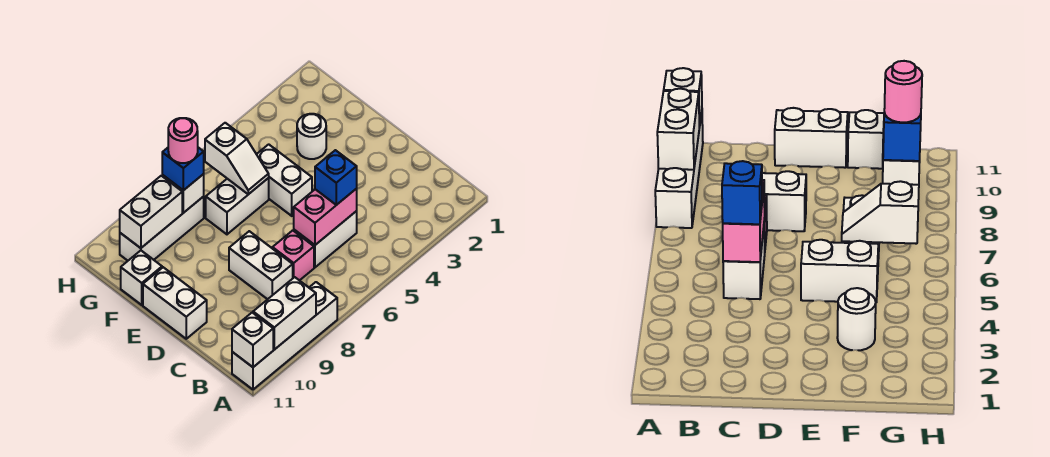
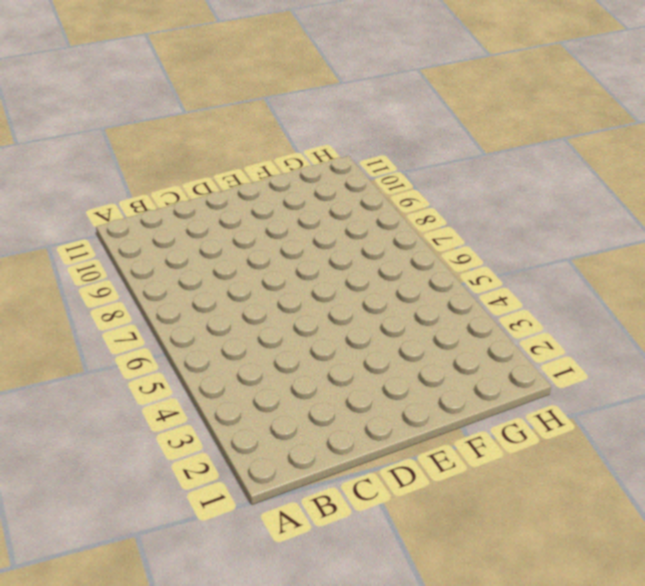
none -> white 1x4 brick [232,282,337,390]
none -> white 1x2 brick [294,211,357,267]
none -> pink 1x1 brick [273,230,314,281]

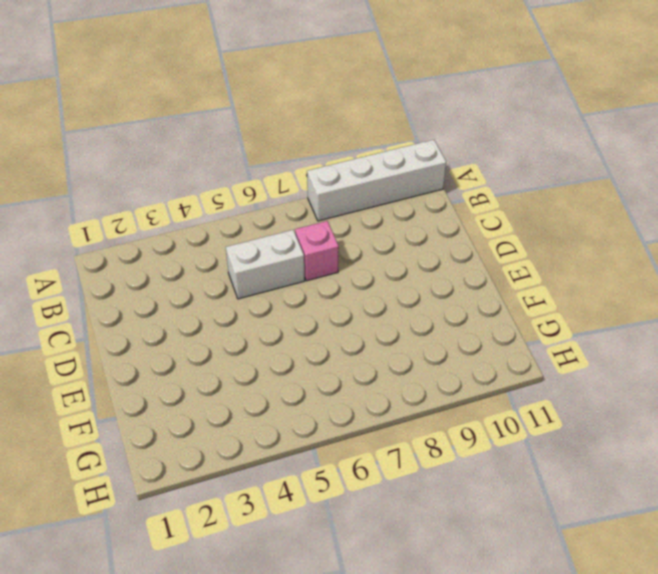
none -> white 1x2 brick [229,231,293,299]
none -> white 1x2 brick [143,267,207,339]
none -> white 1x2 brick [257,144,312,216]

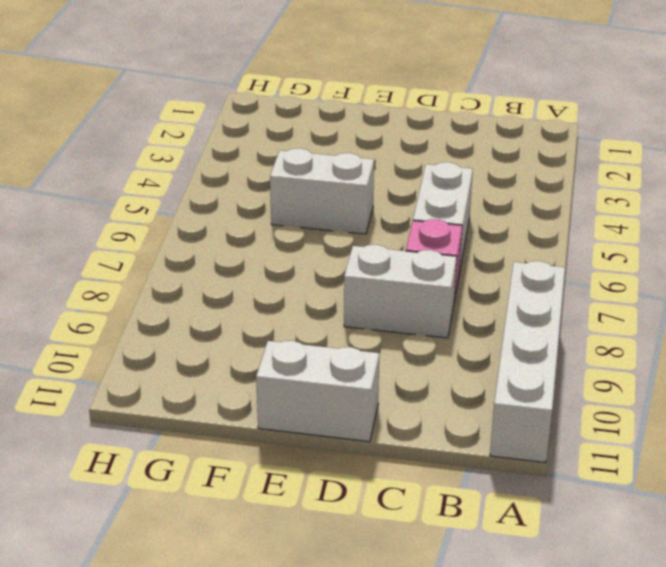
none -> white 1x1 round brick [297,114,326,159]
none -> white 1x2 brick [206,178,269,234]
none -> white 1x1 brick [121,251,162,305]

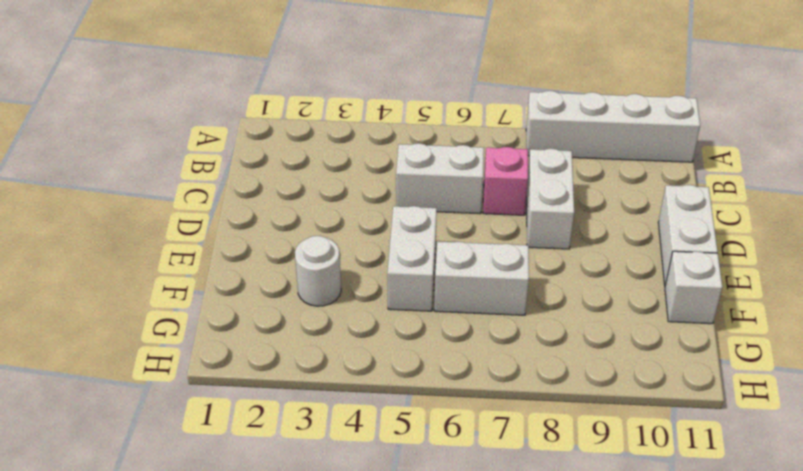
none -> white 1x3 brick [120,197,204,261]
none -> white 1x2 brick [253,277,316,350]
none -> white 1x1 brick [232,313,273,367]

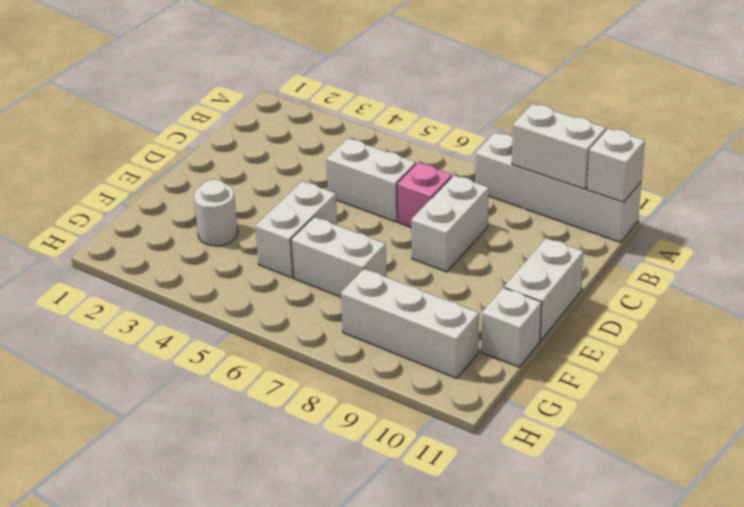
none -> pink 1x2 brick [294,189,357,245]
none -> white 1x2 slope [205,123,269,194]
none -> white 1x1 brick [162,174,204,213]

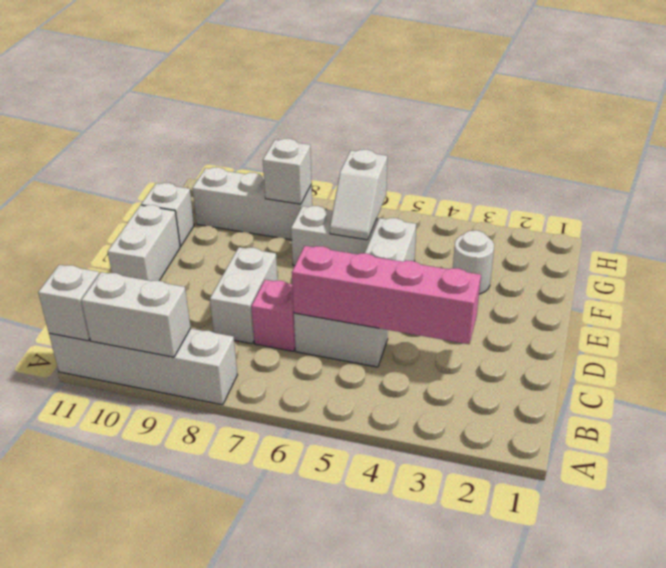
pink 1x4 brick [292,246,481,344] -> pink 1x2 brick [294,189,357,245]
none -> white 1x2 brick [120,176,182,248]
none -> blue 1x1 brick [315,150,357,205]
none -> blue 1x1 brick [162,148,204,190]

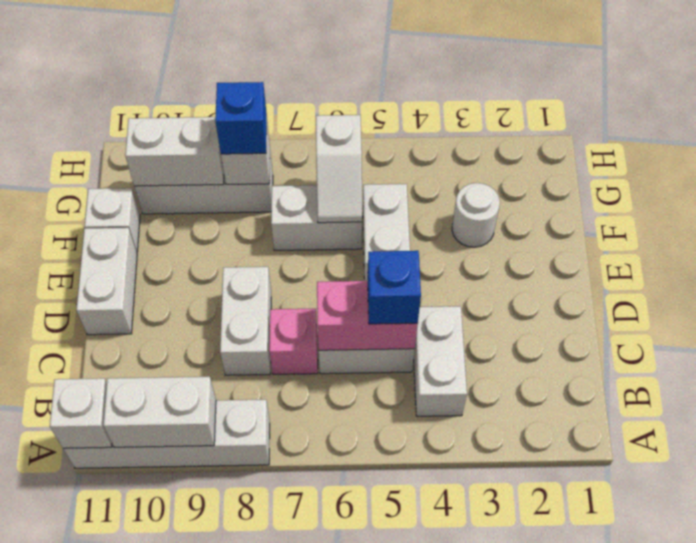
white 1x2 brick [414,306,467,416] -> none
none -> pink 1x1 round brick [168,118,198,163]

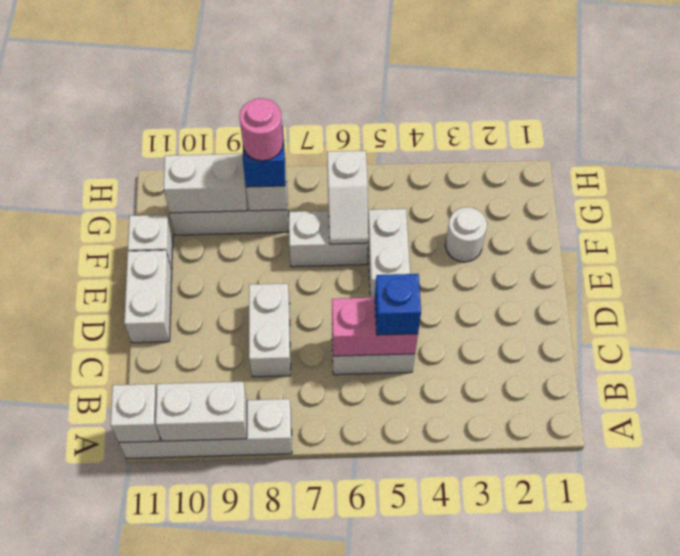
none -> pink 1x1 brick [273,230,314,281]

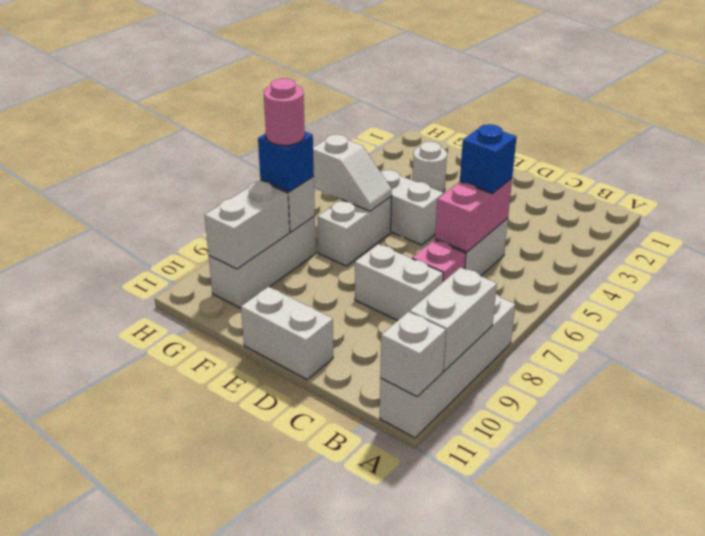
none -> white 1x1 brick [121,251,162,305]

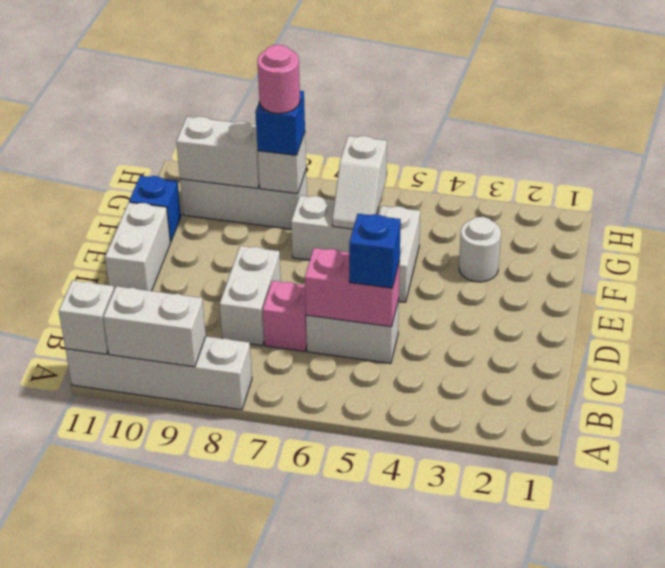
blue 1x1 brick [129,176,181,242] -> white 1x1 brick [121,251,162,305]

